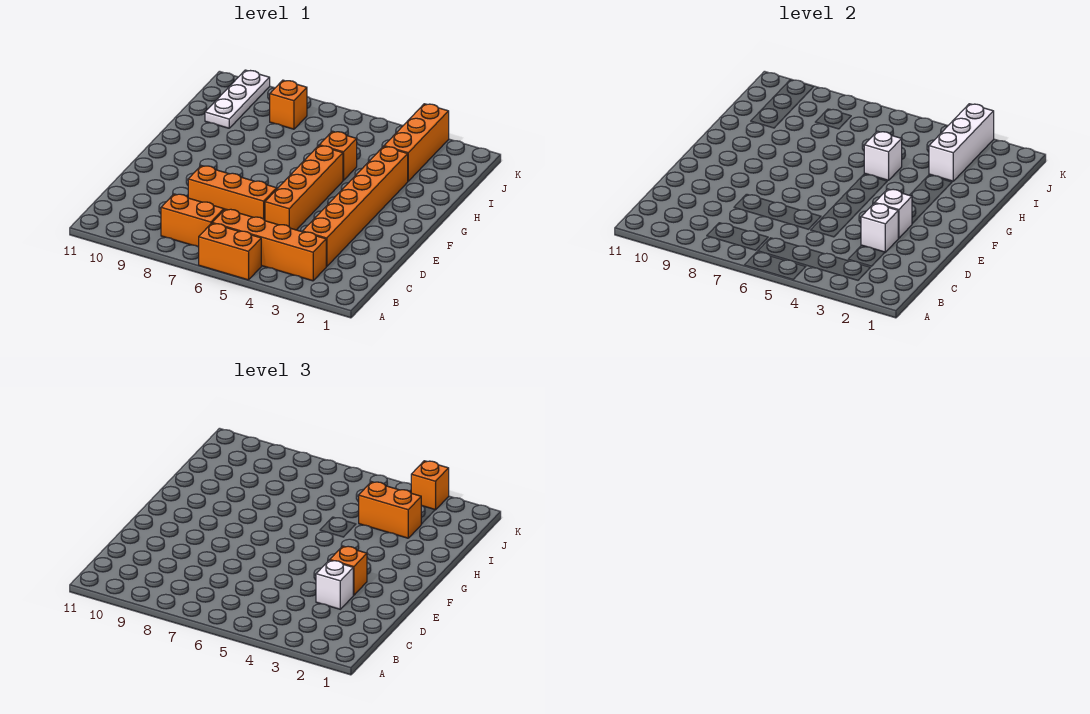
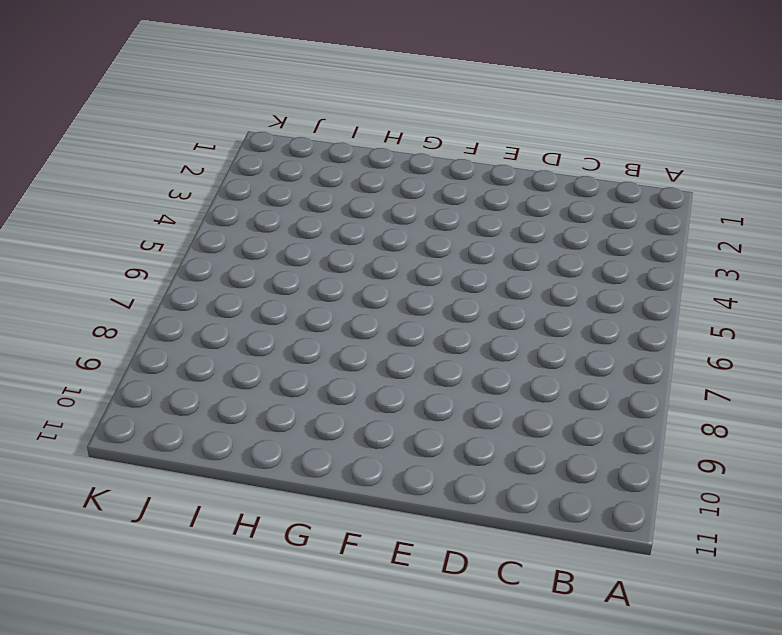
none -> orange 1x2 brick [199,223,261,280]
none -> orange 1x4 brick [213,209,326,281]
none -> orange 1x2 brick [161,194,224,247]

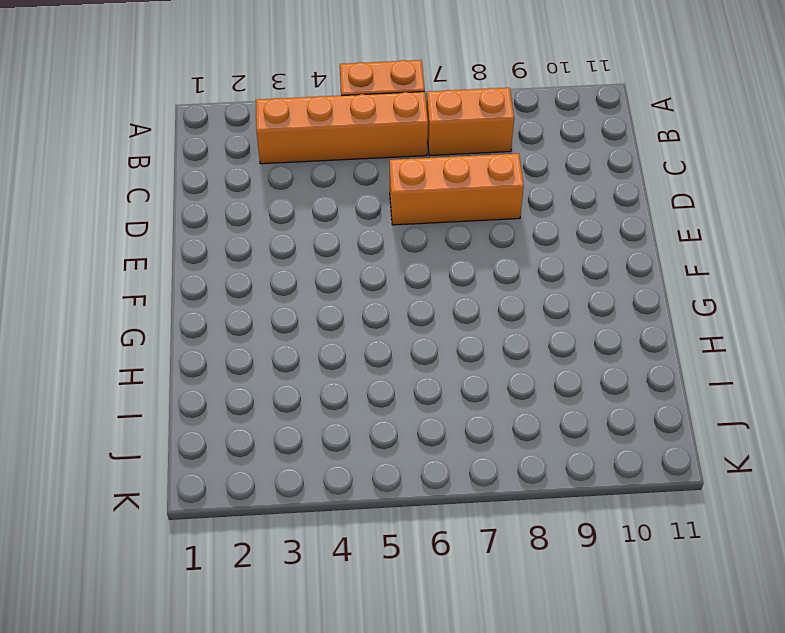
none -> orange 1x6 brick [303,146,408,267]
none -> orange 1x4 brick [265,146,343,230]
none -> orange 1x1 brick [319,131,357,180]

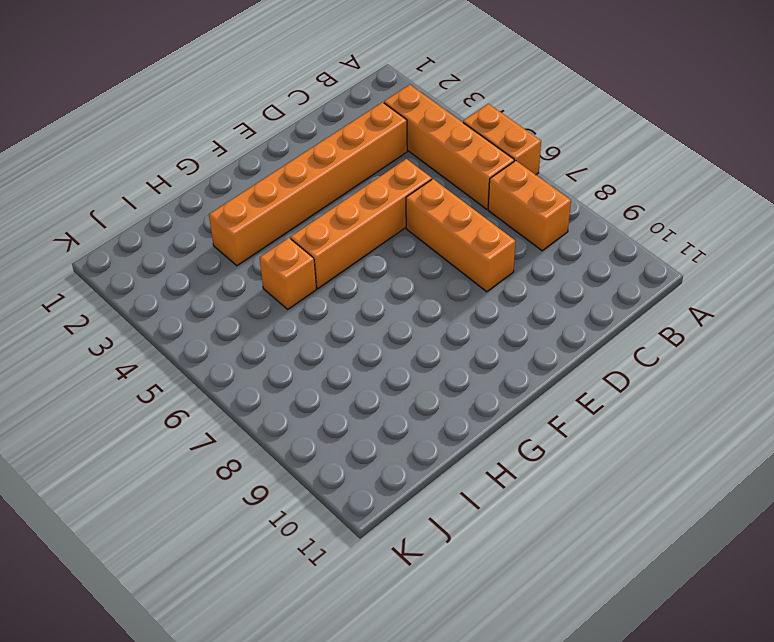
none -> orange 1x3 brick [384,104,449,181]
none -> white 1x3 plate [205,70,270,128]
none -> orange 1x1 brick [270,80,307,129]

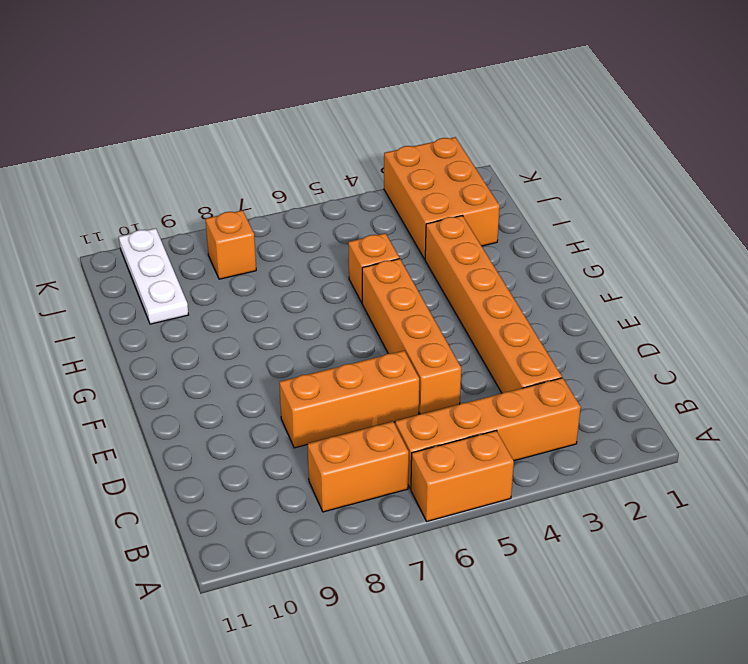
orange 2x3 brick [384,137,500,259] -> orange 1x3 brick [384,104,449,181]
none -> white 1x1 brick [861,203,898,252]
none -> white 1x1 brick [875,189,912,238]
none -> white 1x1 brick [864,131,902,180]

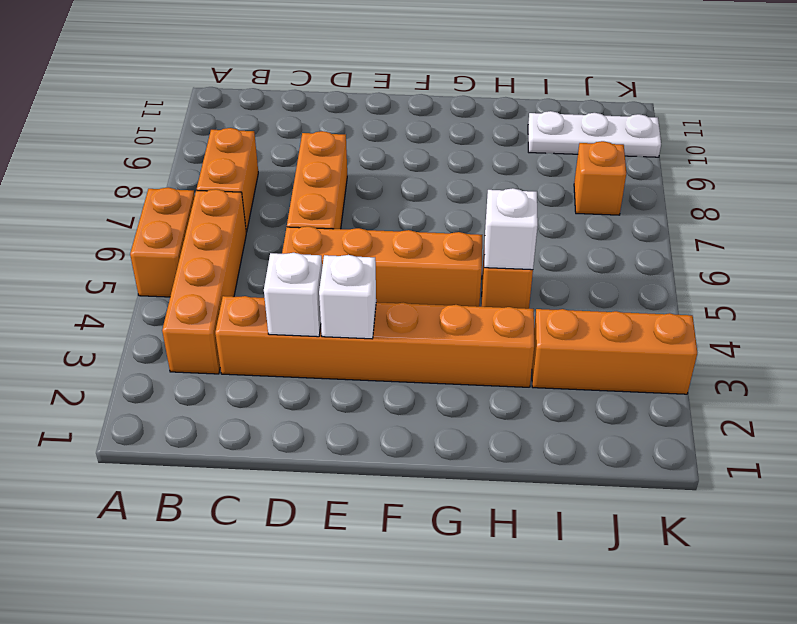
none -> white 1x3 brick [929,104,994,181]
none -> white 1x1 brick [316,560,353,609]
none -> orange 1x1 brick [330,546,367,595]

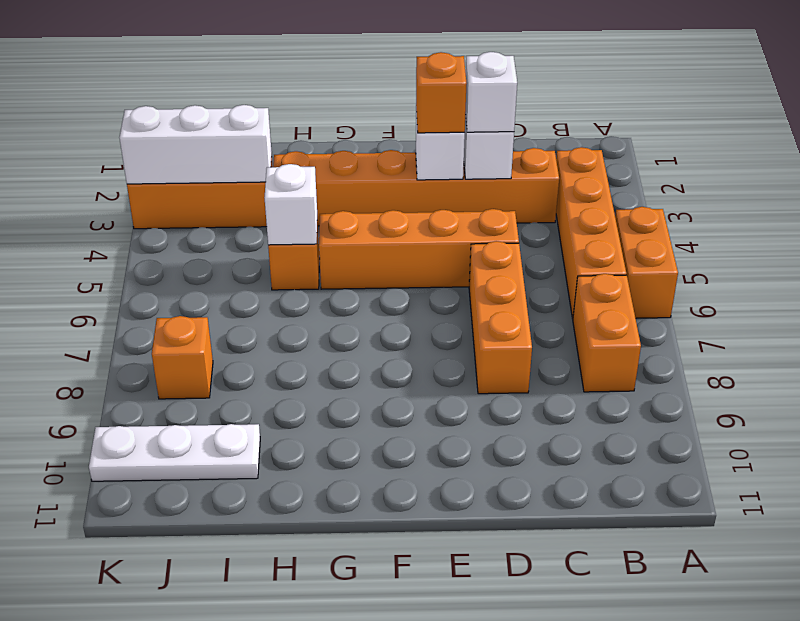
none -> orange 1x2 brick [359,482,421,538]
none -> orange 1x1 brick [411,461,449,510]

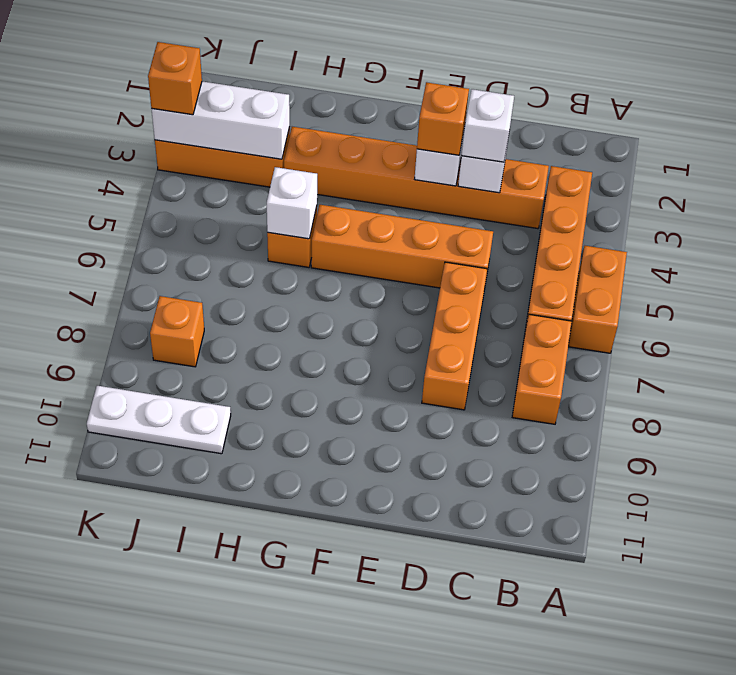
none -> orange 1x2 brick [359,482,421,538]

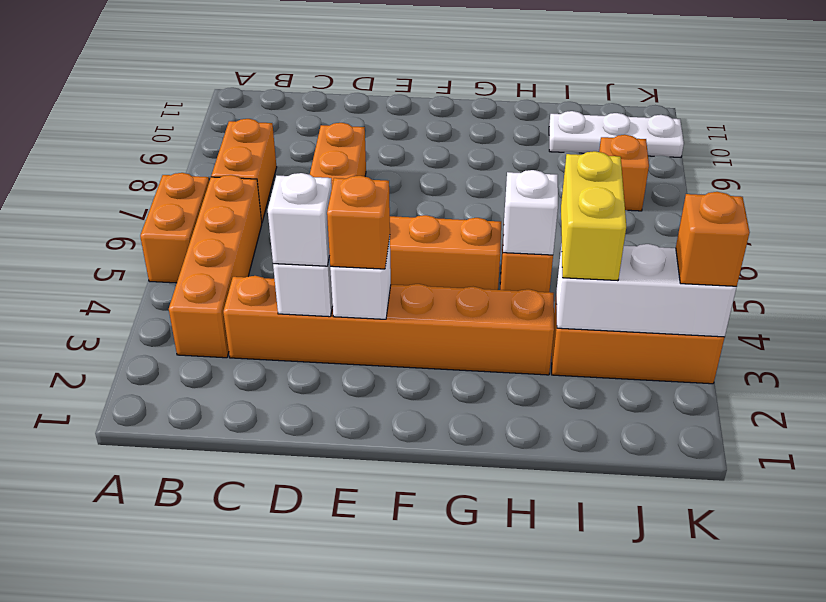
yellow 1x2 brick [561,151,626,281] -> orange 1x2 brick [359,482,421,538]

